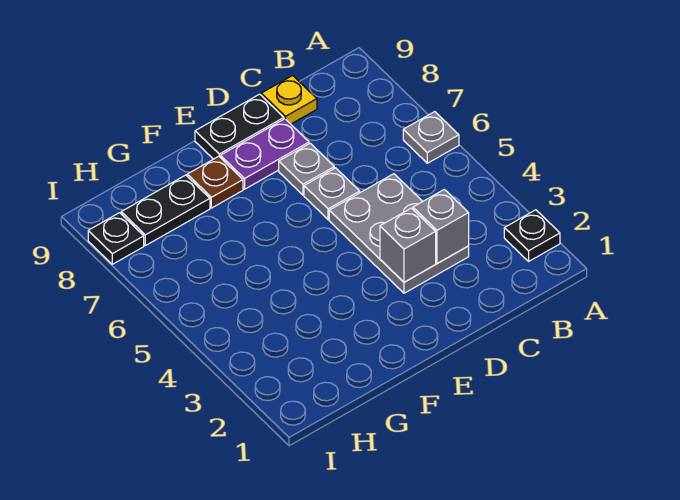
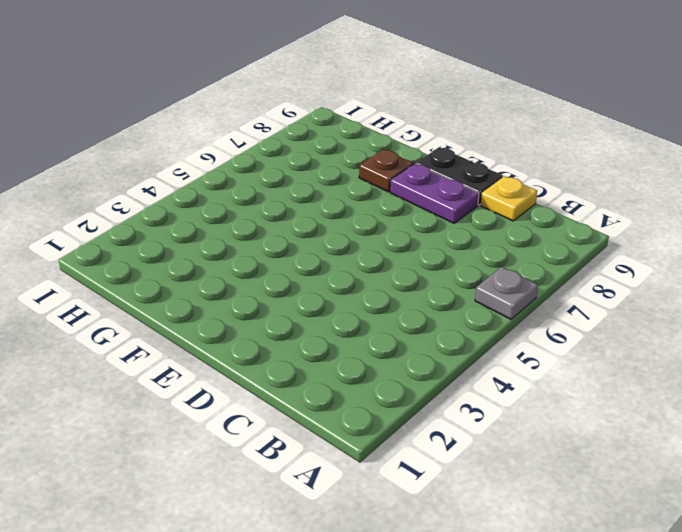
none -> black 1x1 plate [504,210,560,261]
none -> grey 2x3 plate [329,174,469,293]
none -> grey 1x1 plate [304,168,360,220]

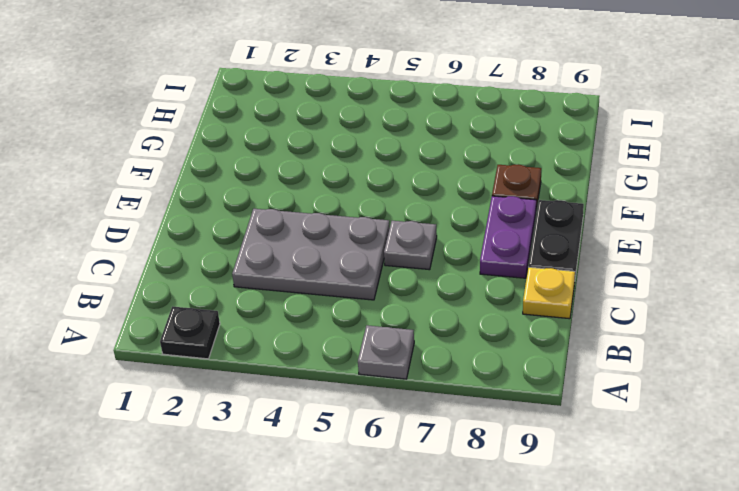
none -> grey 1x1 plate [279,143,334,195]
none -> black 1x2 plate [121,175,210,246]
none -> black 1x1 plate [88,213,144,264]

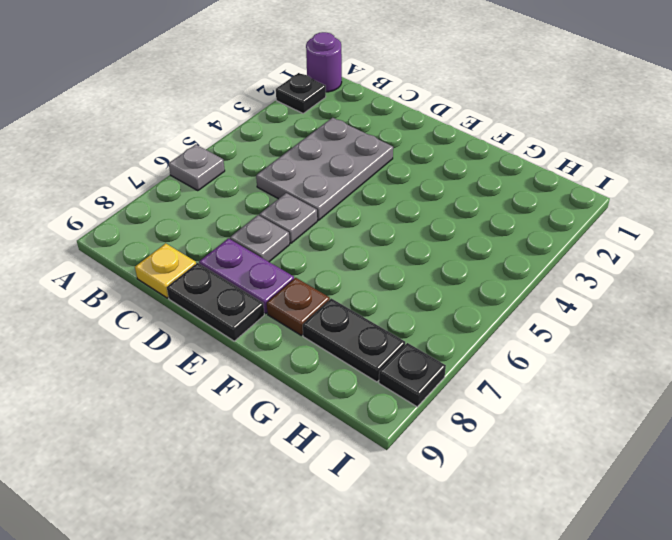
purple 1x1 round brick [306,32,342,92] -> none
none -> grey 1x1 brick [413,189,469,264]
none -> grey 1x1 brick [380,208,436,282]

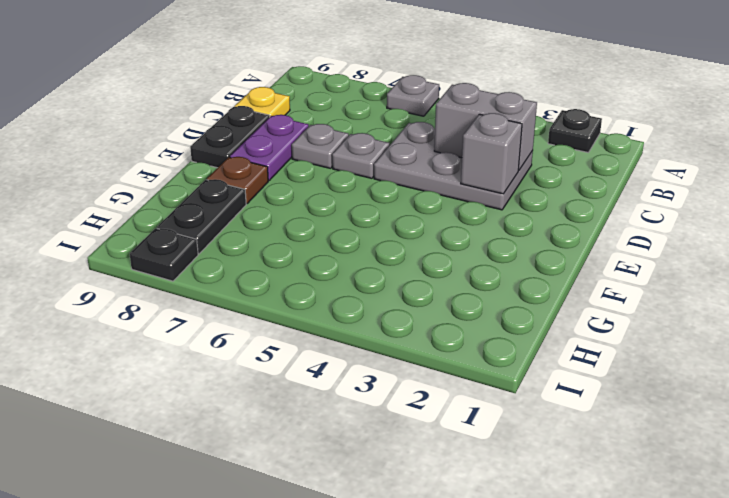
grey 1x2 brick [434,83,537,171] -> grey 1x1 brick [413,189,469,264]

